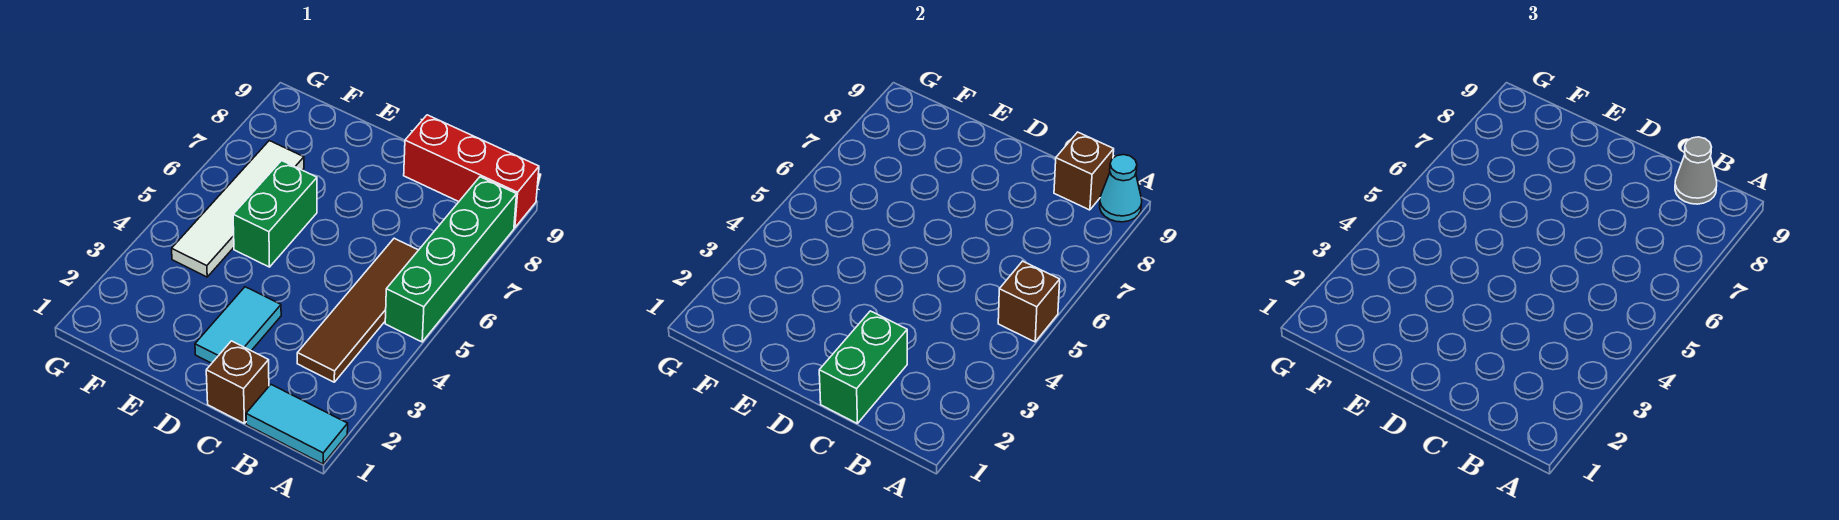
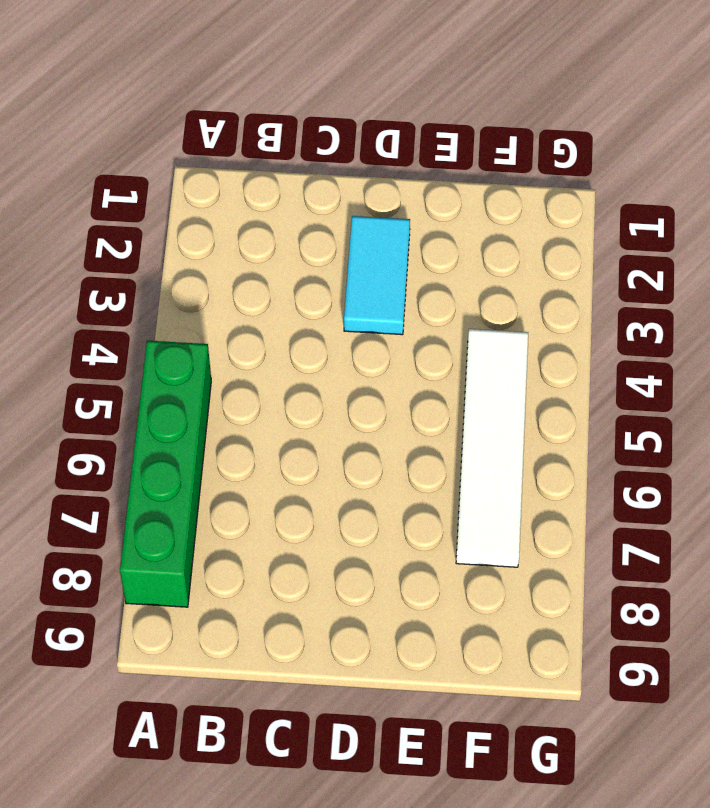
none -> cyan 1x2 tile [246,385,348,464]
none -> red 1x3 brick [404,115,539,228]
none -> brown 1x4 tile [297,238,418,382]

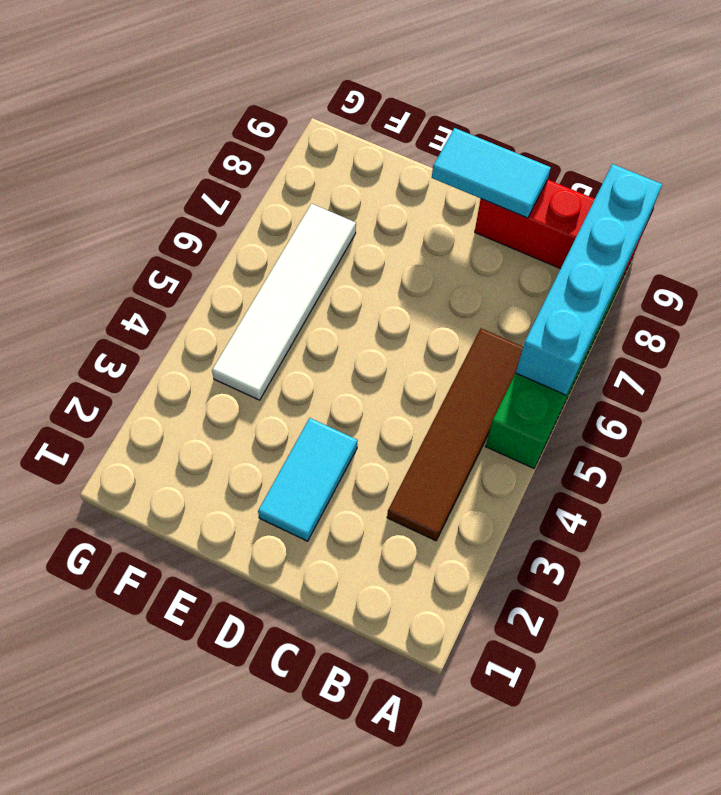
cyan 1x4 brick [516,164,662,395] -> cyan 1x1 cone [1100,155,1142,222]
cyan 1x2 tile [432,128,551,218] -> cyan 1x2 tile moved to [246,385,348,464]
none -> brown 1x1 brick [206,341,269,424]
none -> green 1x2 brick [233,161,317,267]
none -> brown 1x1 brick [998,261,1060,342]

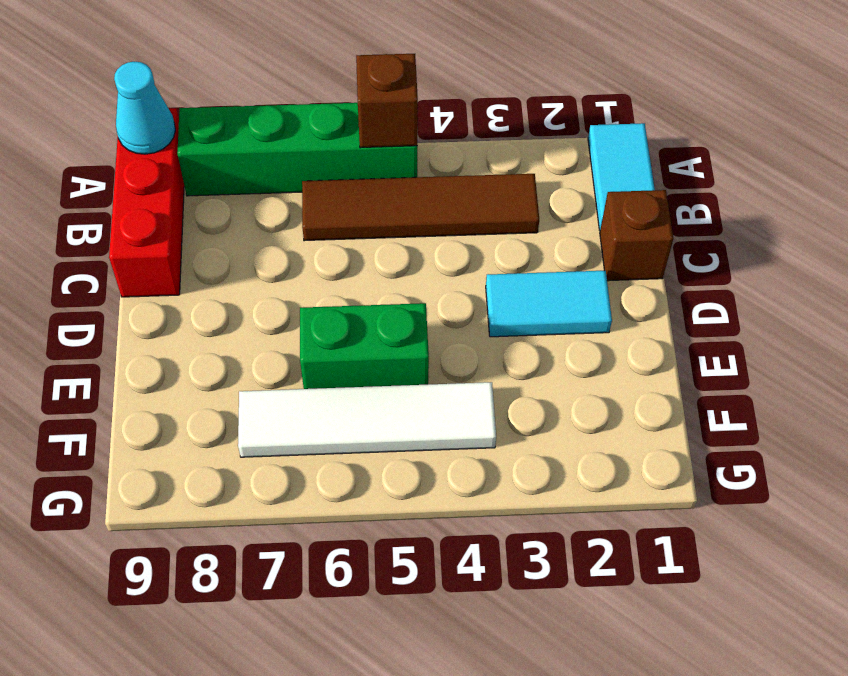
none -> brown 1x1 brick [1054,132,1114,210]
none -> green 1x2 brick [819,311,907,424]
none -> grey 1x1 cone [1675,137,1717,204]

